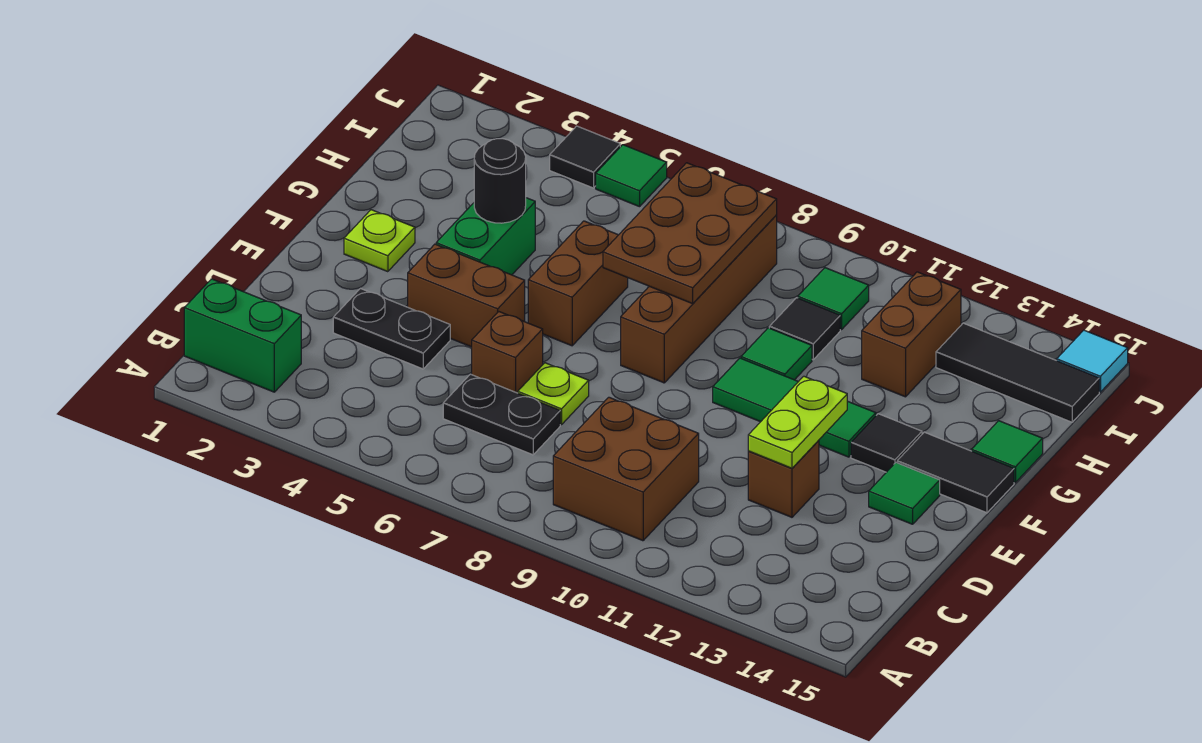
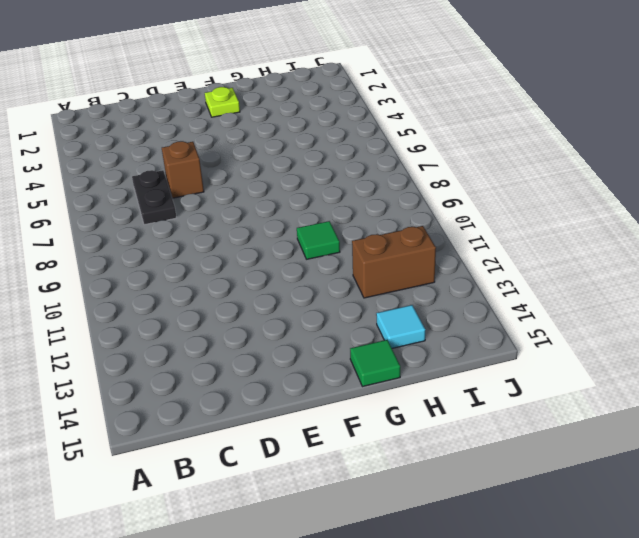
cyan 1x1 tile [376,305,425,348] -> cyan 1x1 tile moved to [1057,330,1128,392]
none -> green 1x2 brick [184,279,301,392]
none -> brown 2x2 brick [553,397,699,541]
none -> black 1x2 plate [333,289,450,369]

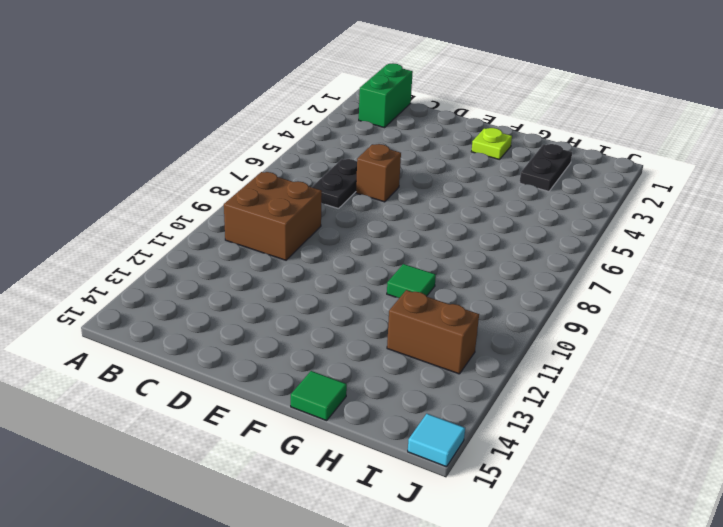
black 1x2 plate [519,144,572,191] -> black 1x2 plate moved to [333,289,450,369]
none -> lime 1x1 plate [518,363,589,425]
none -> brown 1x1 brick [748,440,819,517]
none -> brown 1x2 brick [408,244,525,347]

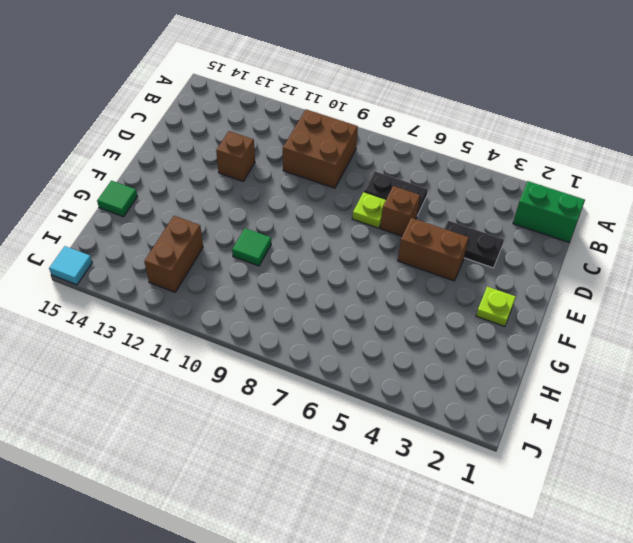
none -> green 1x1 tile [869,463,940,524]
none -> green 1x2 brick [436,198,535,275]
none -> brown 1x2 brick [528,221,628,346]

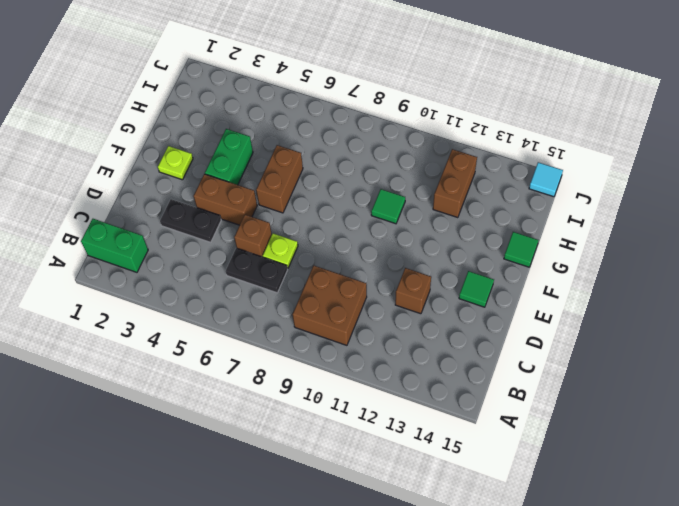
none -> brown 1x4 brick [621,216,777,383]
none -> green 1x3 tile [713,358,876,457]
none -> black 1x1 tile [851,414,922,472]

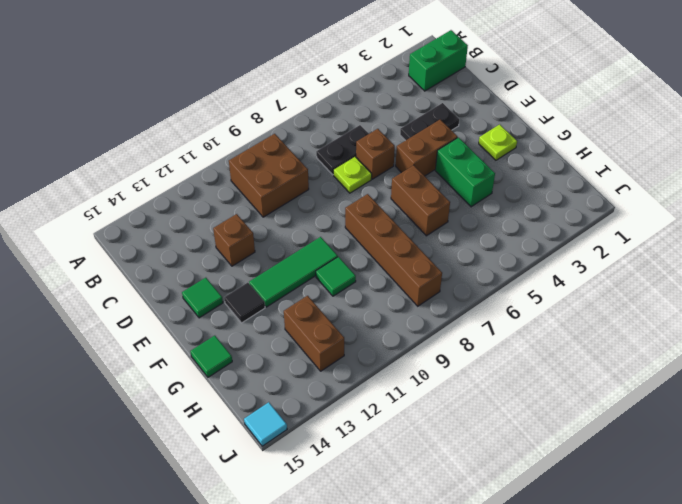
none -> black 1x2 tile [897,432,1014,513]
none -> black 1x1 tile [769,298,840,360]
none -> green 1x1 tile [798,268,869,329]

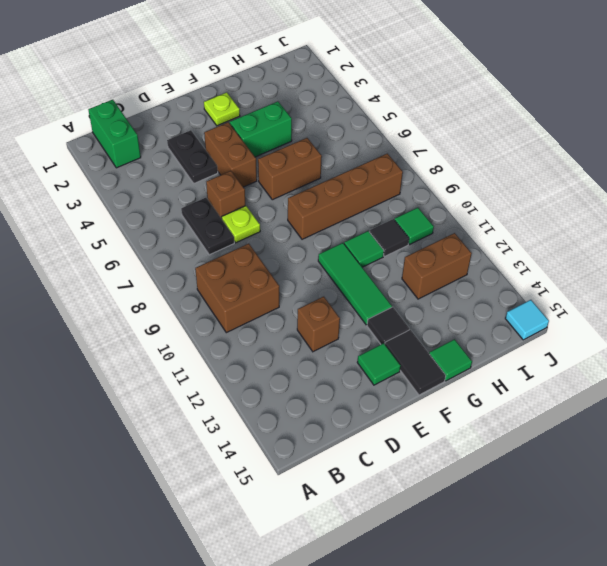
none -> black 1x3 tile [936,323,1099,422]
none -> black 1x1 tile [550,126,620,188]
none -> green 1x1 tile [596,145,667,207]

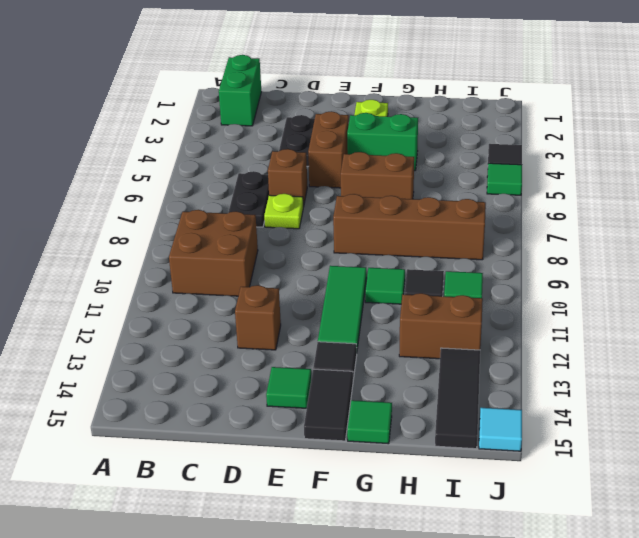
none -> lime 1x2 plate [748,376,847,468]
none -> black 1x1 round brick [474,139,526,223]
none -> brown 2x3 plate [603,163,777,304]

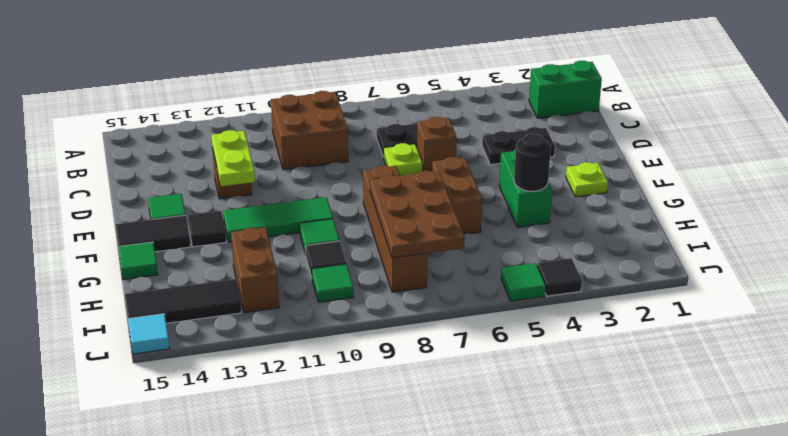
none -> brown 1x2 brick [408,244,525,347]

